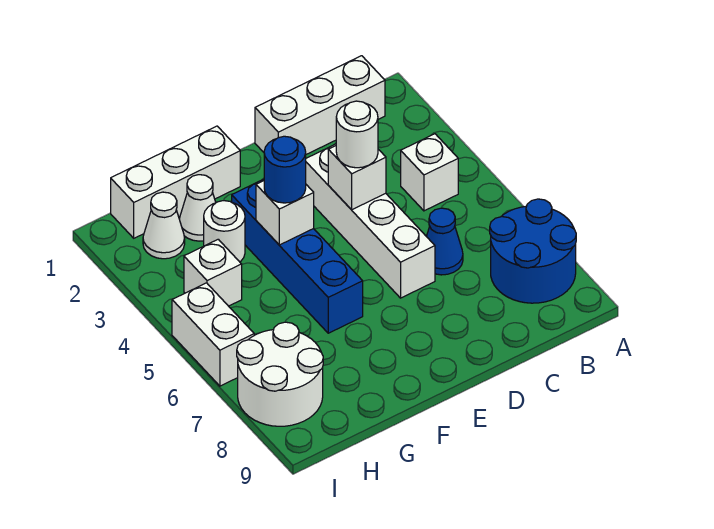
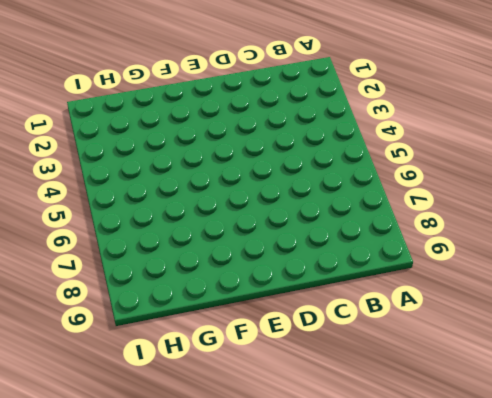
none -> blue 2x2 round brick [490,199,576,303]
none -> white 1x3 brick [255,56,385,154]
none -> white 1x1 brick [401,134,458,211]

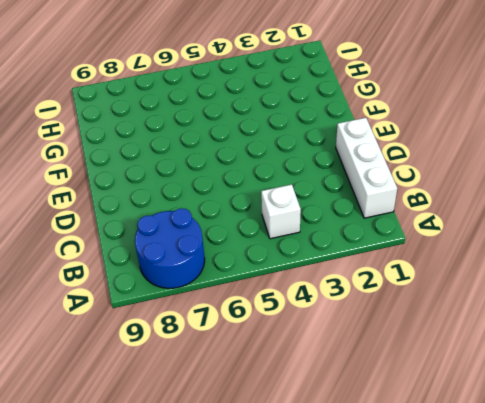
none -> blue 1x1 cone [426,208,463,275]
none -> white 1x4 brick [306,144,435,298]
none -> white 1x3 brick [111,126,240,238]

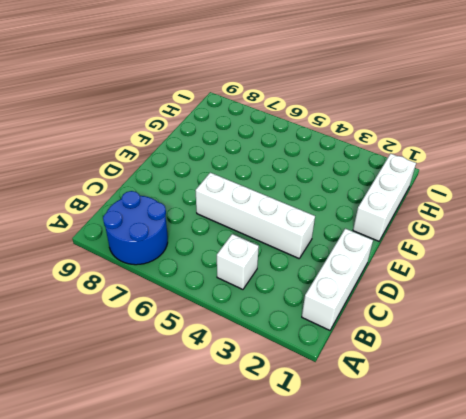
none -> blue 1x1 cone [426,208,463,275]
none -> blue 1x4 brick [232,179,363,333]
none -> white 1x1 cone [179,175,216,241]

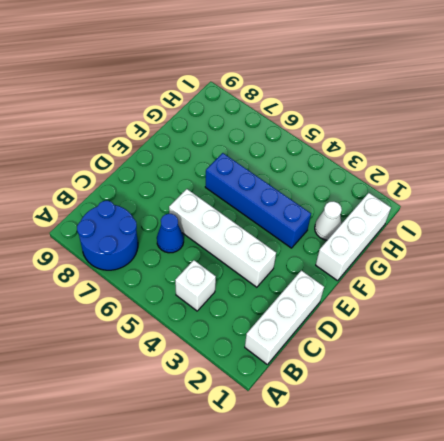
none -> white 1x1 round brick [204,201,245,262]
none -> white 1x1 cone [143,192,185,259]
none -> white 1x1 brick [184,239,242,306]

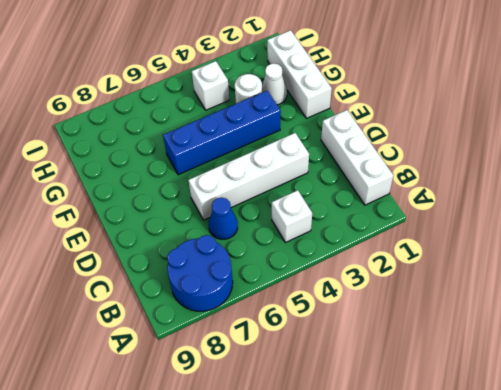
none -> white 1x1 cone [143,192,185,259]
none -> white 2x2 round brick [237,322,323,426]
none -> white 1x2 brick [172,283,254,386]

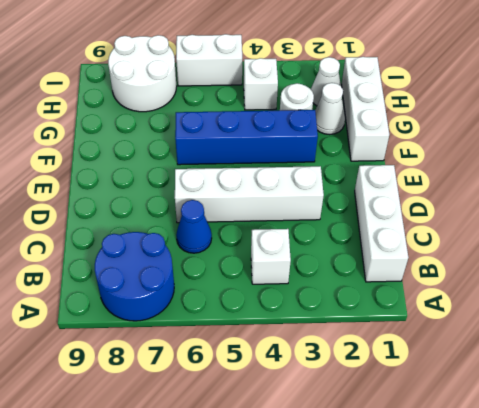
none -> white 1x1 brick [328,146,386,210]
none -> white 1x1 brick [256,181,314,245]
none -> white 1x1 round brick [336,101,378,168]

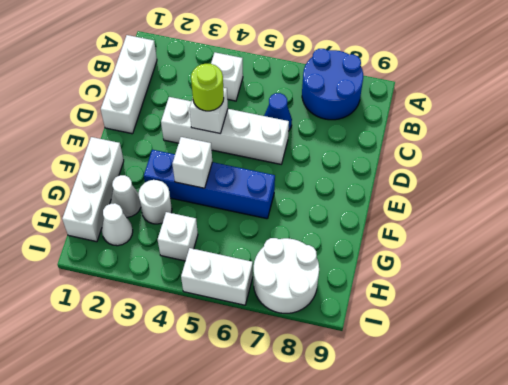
lime 1x1 round brick [191,64,224,111] -> white 1x1 round brick [336,101,378,168]
none -> blue 1x1 round brick [264,136,306,203]

